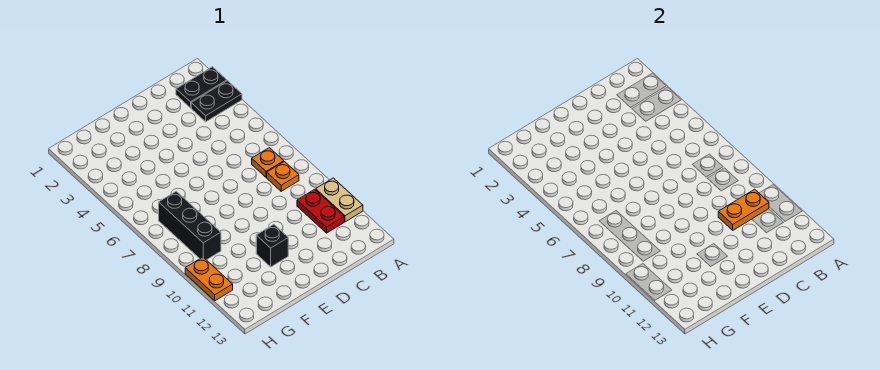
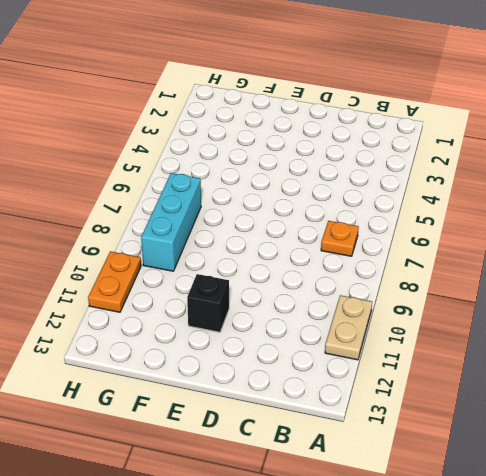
cyan 1x3 brick [141,173,201,271] -> black 1x3 brick [159,191,221,260]
none -> black 1x2 plate [176,67,227,108]
none -> black 1x2 plate [191,81,242,122]

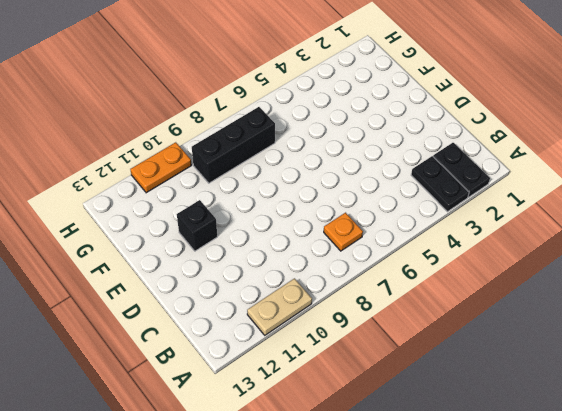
none -> orange 1x1 plate [267,162,299,191]
none -> red 1x2 plate [297,189,344,233]

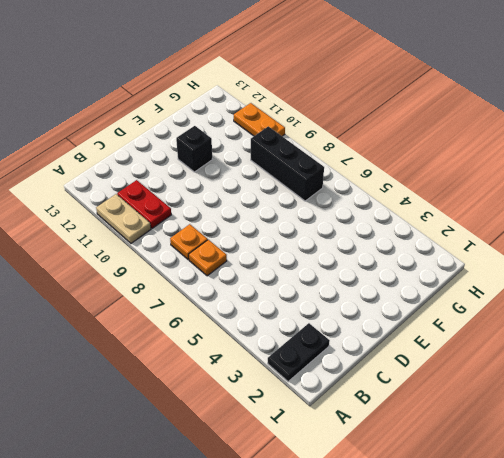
none -> black 1x2 plate [191,81,242,122]
none -> orange 1x2 plate [718,189,769,230]

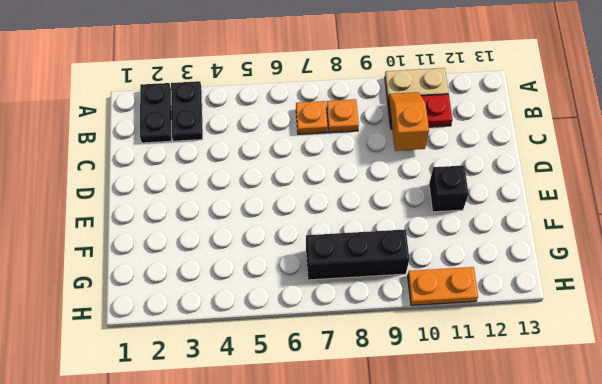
orange 1x2 slope [389,92,429,151] -> orange 1x2 plate [718,189,769,230]

